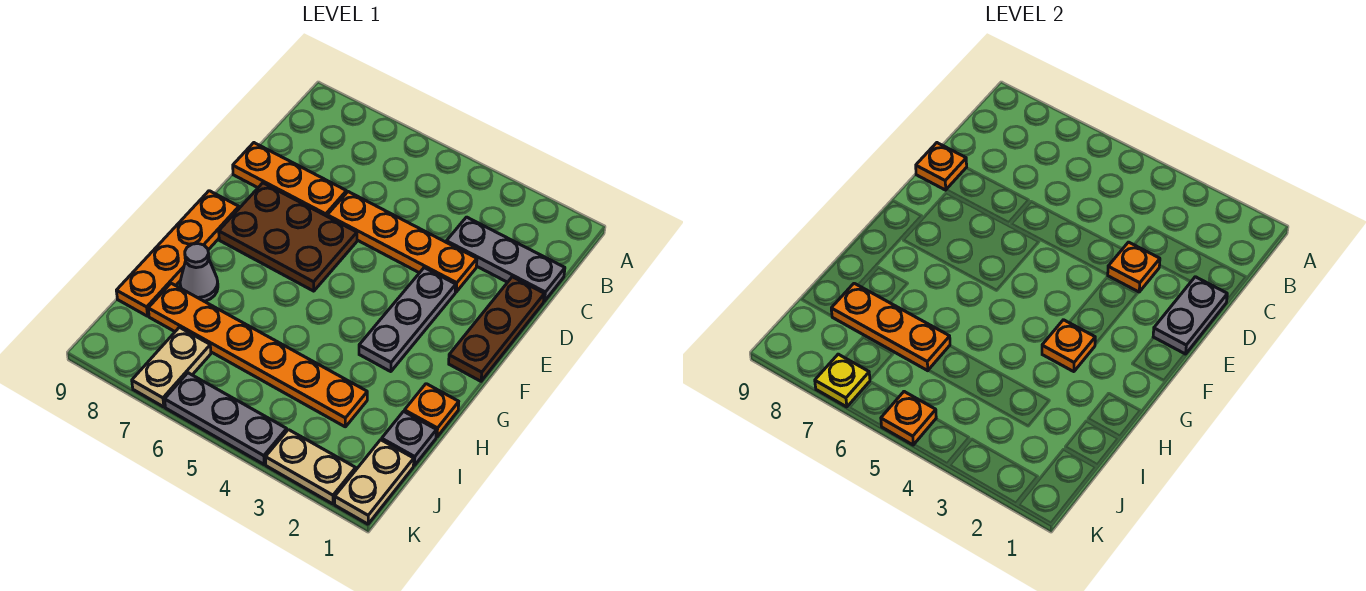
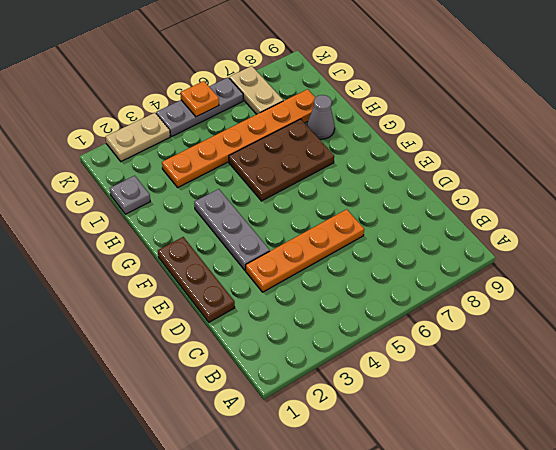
brown 2x3 plate [229,119,334,201] -> brown 2x3 plate moved to [219,183,357,291]
none -> grey 1x3 plate [446,217,565,301]
none -> orange 1x3 plate [233,143,346,216]
none -> orange 1x4 plate [116,191,239,316]

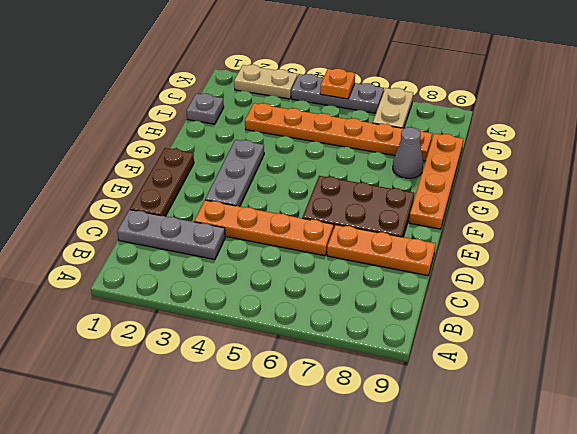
none -> orange 1x1 plate [404,384,459,437]
none -> tan 1x2 plate [335,440,414,524]
none -> grey 1x2 plate [1153,277,1227,354]

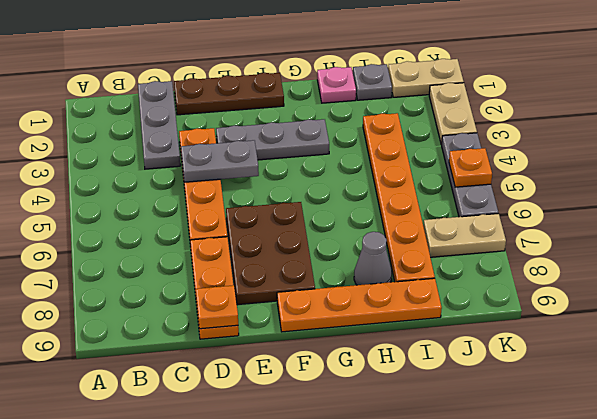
grey 1x2 plate [181,140,259,182] -> grey 1x2 plate moved to [1153,277,1227,354]
pink 1x1 plate [317,67,356,103] -> orange 1x1 plate [404,384,459,437]
none -> orange 1x1 plate [1108,242,1160,292]
none -> orange 1x1 plate [1042,320,1095,372]
none -> orange 1x3 plate [831,283,950,371]

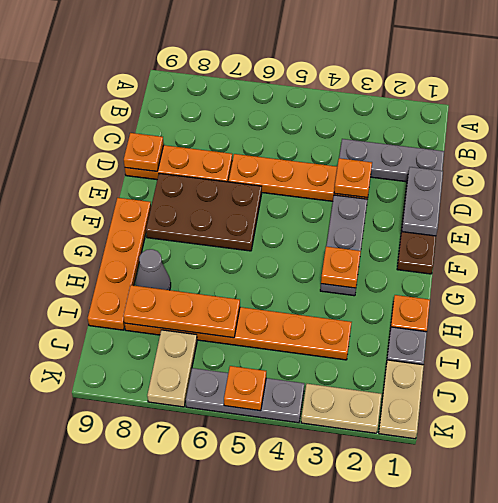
none -> yellow 1x1 plate [815,354,870,407]

